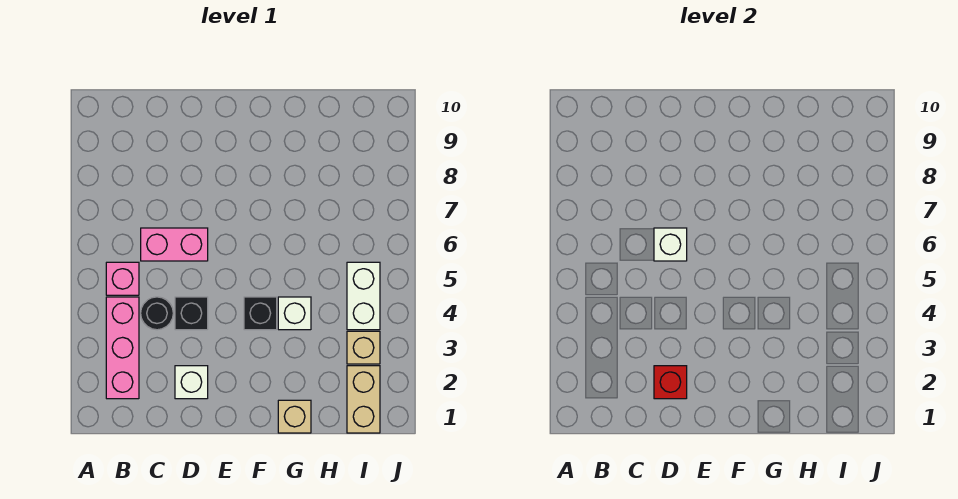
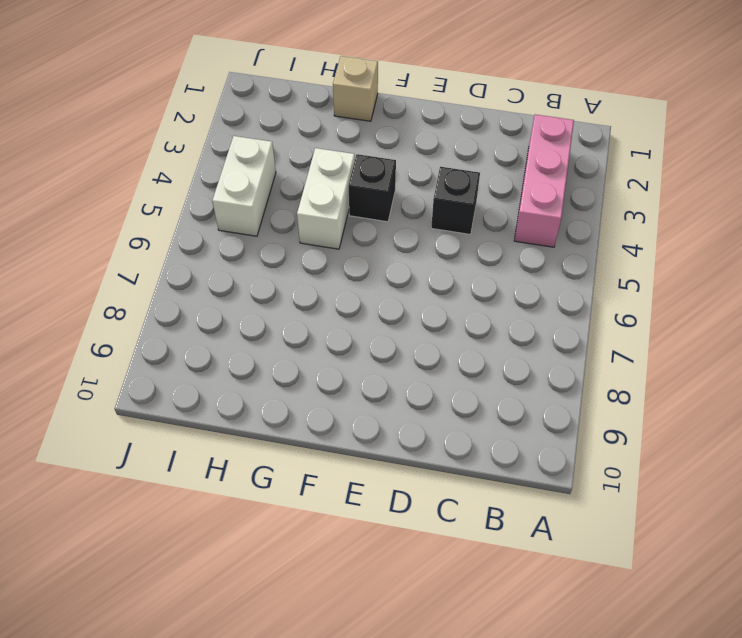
white 1x2 brick [297,148,355,249] -> white 1x1 brick [278,297,311,330]
none -> pink 1x1 brick [106,262,139,295]
none -> black 1x1 round brick [141,297,173,330]
none -> pink 1x2 brick [141,228,208,261]

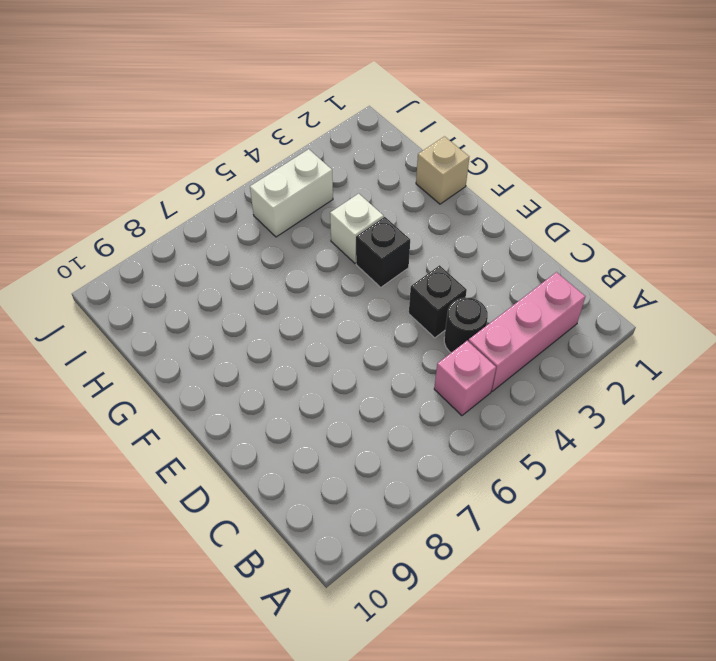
none -> pink 1x2 brick [141,228,208,261]
none -> white 1x1 brick [175,366,208,399]
none -> tan 1x2 brick [347,366,380,433]

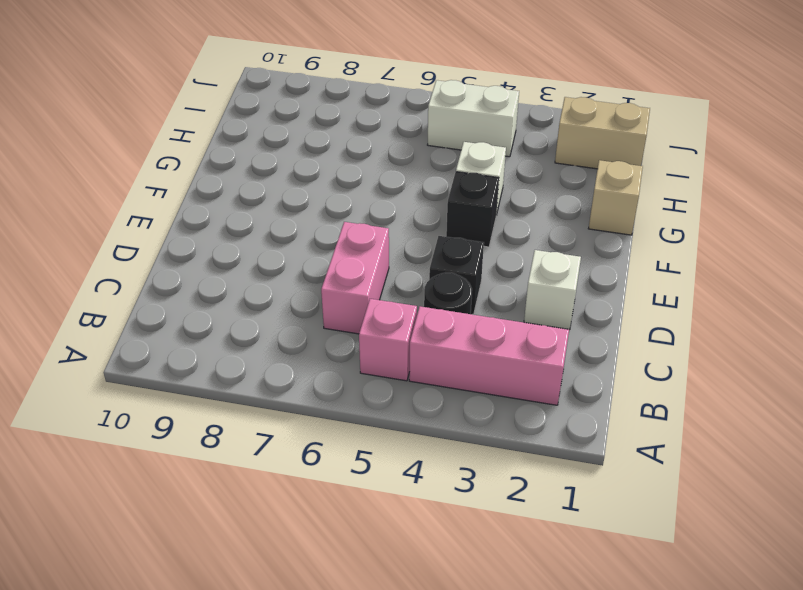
none -> tan 1x1 brick [347,331,380,364]
none -> red 1x1 brick [654,366,687,399]
none -> white 1x1 brick [654,228,687,261]

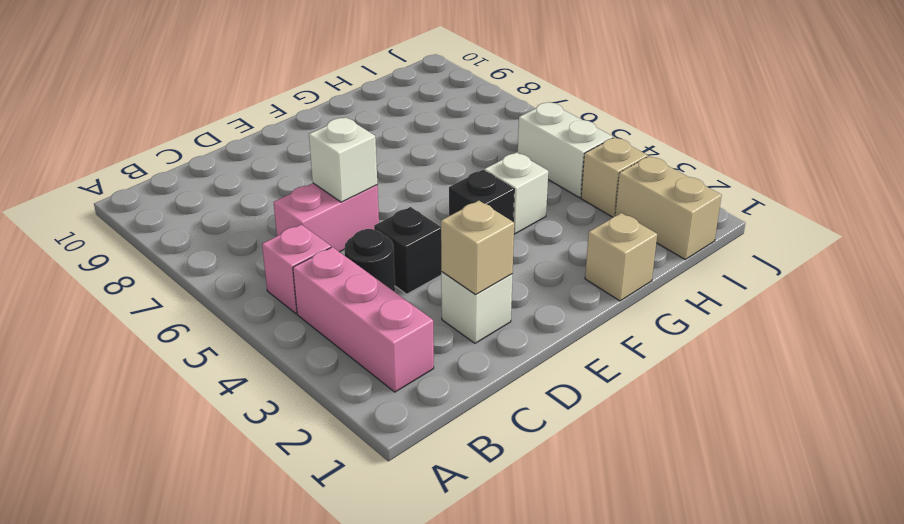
tan 1x1 brick [441,201,514,295] -> red 1x1 brick [654,366,687,399]

